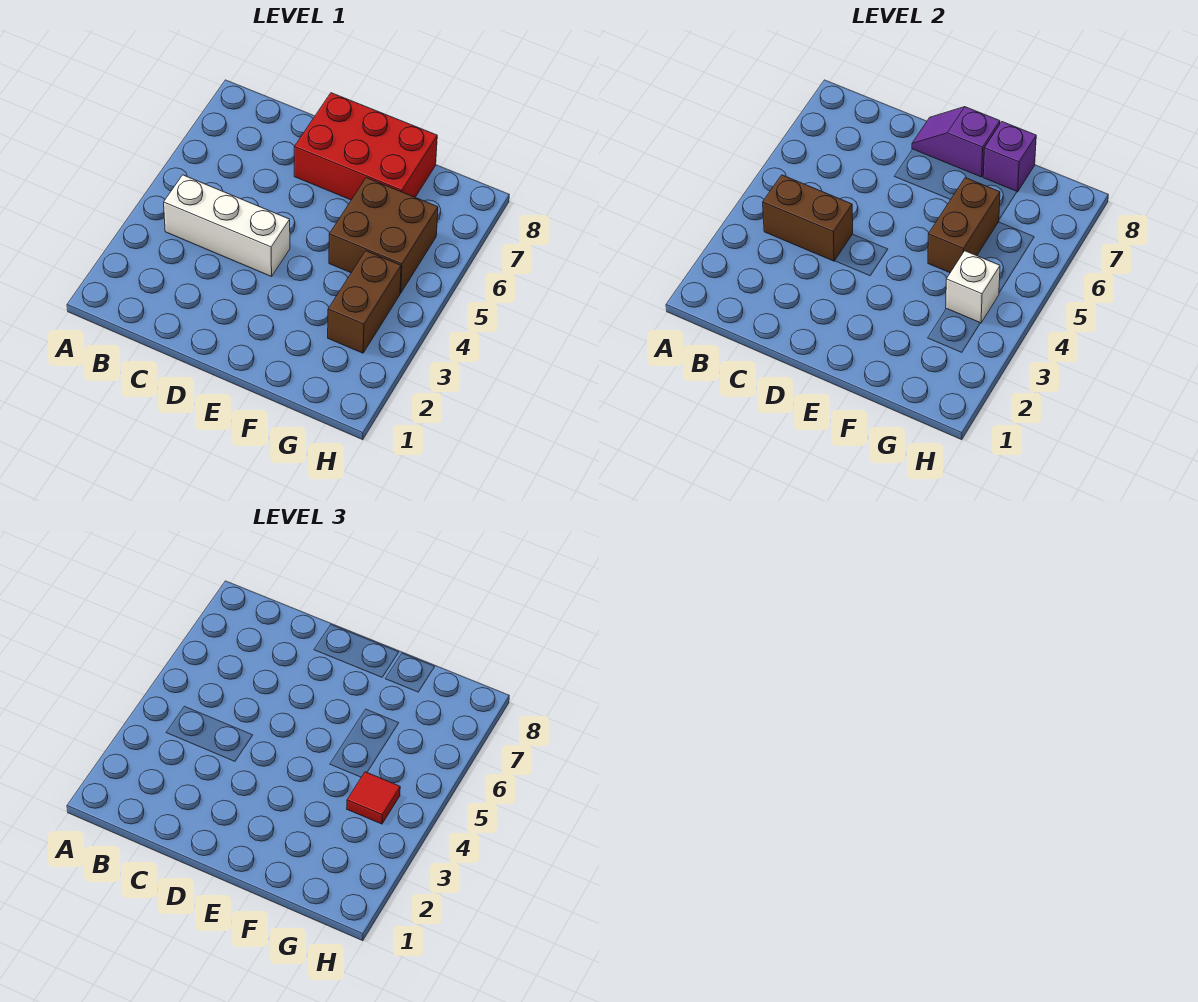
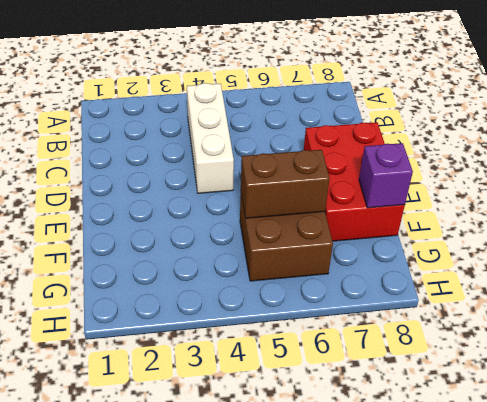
none -> brown 1x2 brick [328,251,401,353]
none -> brown 1x2 brick [763,175,853,261]

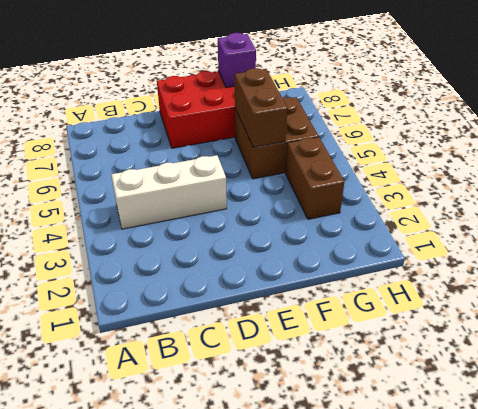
none -> brown 1x2 brick [763,175,853,261]
none -> purple 1x2 slope [912,107,1000,177]

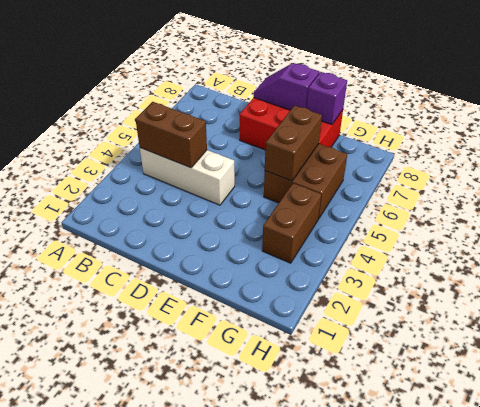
none -> white 1x1 brick [946,251,1000,323]
none -> red 1x1 tile [347,772,400,824]

